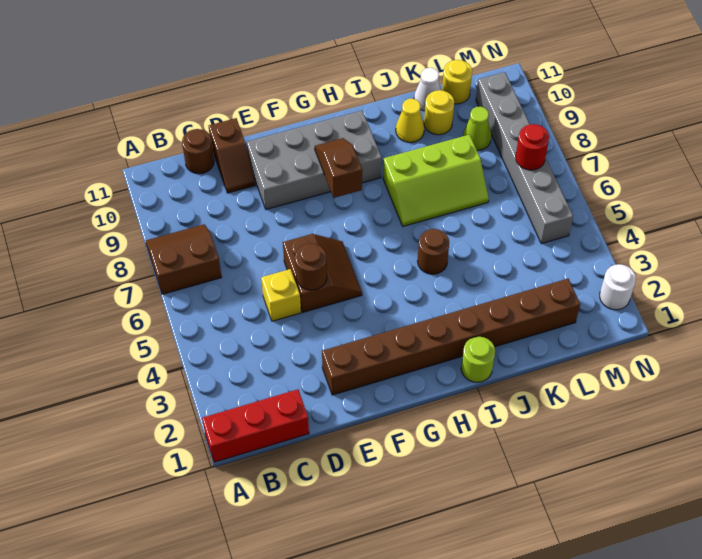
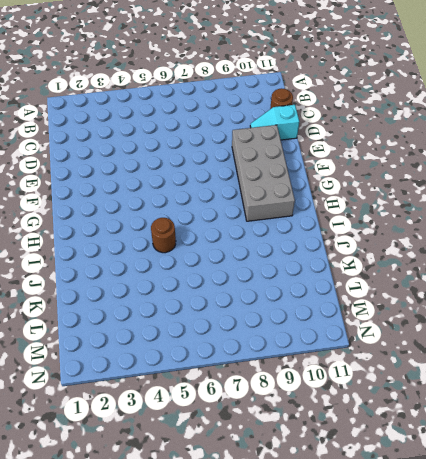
cyan 1x2 slope [250,105,299,140] -> brown 1x2 slope [209,118,255,193]
none -> red 1x3 brick [202,389,309,462]
none -> brown 2x2 slope [146,224,222,294]
none -> yellow 1x1 brick [261,269,301,321]

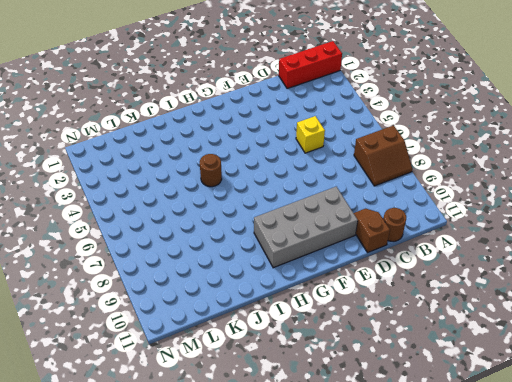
none -> brown 1x8 brick [322,279,580,395]
none -> brown 2x2 slope [283,234,362,312]
none -> lime 1x1 round brick [461,337,495,382]

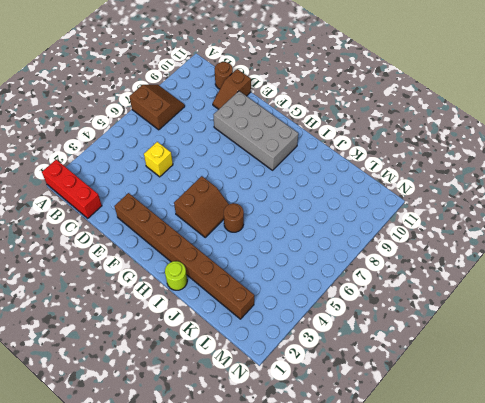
brown 2x2 slope [174,176,229,237] -> brown 2x2 slope moved to [283,234,362,312]
none -> lime 2x3 slope [383,135,489,226]
none -> yellow 1x1 cone [396,99,424,143]
none -> yellow 1x1 round brick [424,90,454,135]

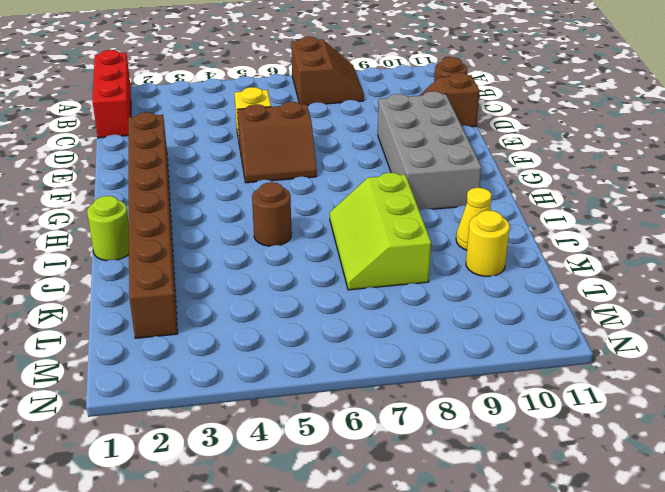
none -> white 1x1 cone [414,68,441,111]
none -> lime 1x1 cone [463,107,491,151]
none -> yellow 1x1 round brick [442,60,472,104]

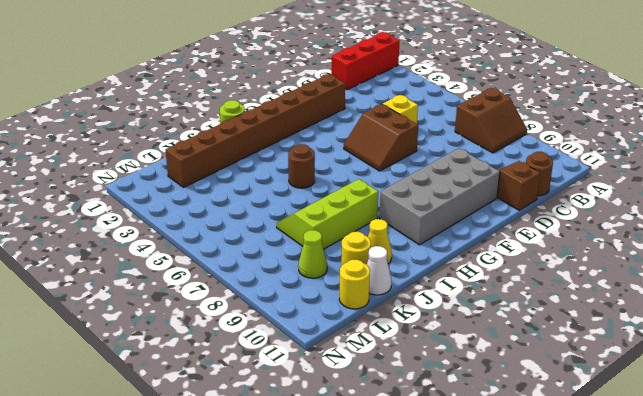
none -> grey 1x6 brick [476,72,573,244]
none -> white 1x1 round brick [600,264,636,310]
none -> brown 1x1 round brick [295,244,327,290]

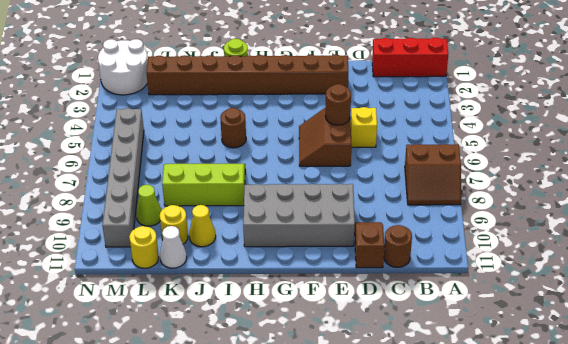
white 2x2 round brick [98,39,148,95] -> white 1x1 round brick [600,264,636,310]
none -> brown 1x2 slope [315,138,362,198]
none -> red 1x1 round brick [516,124,549,170]

